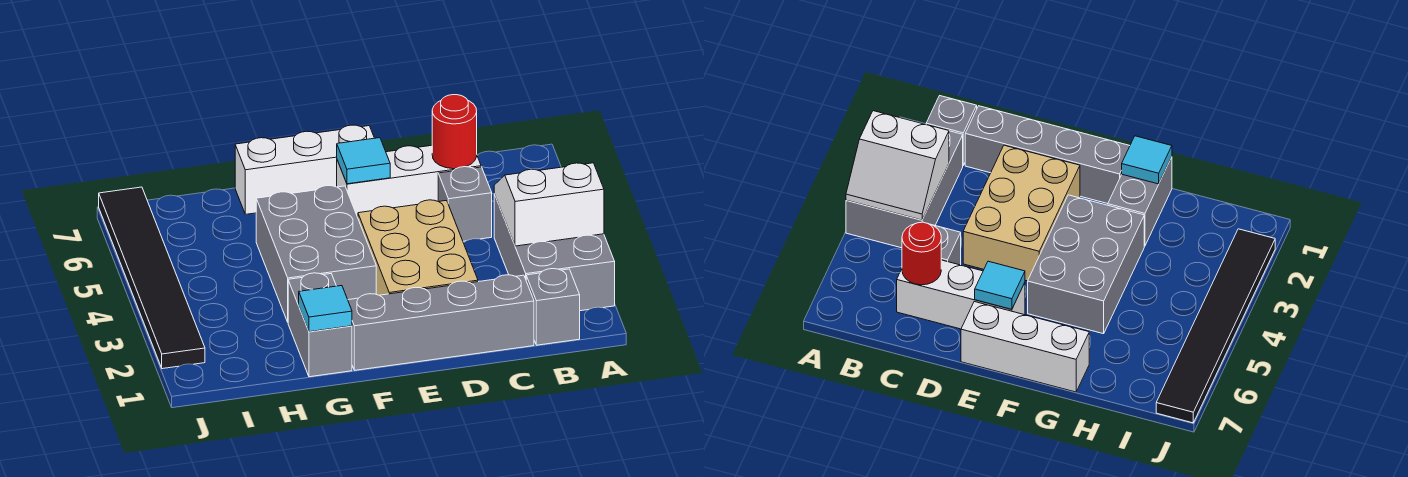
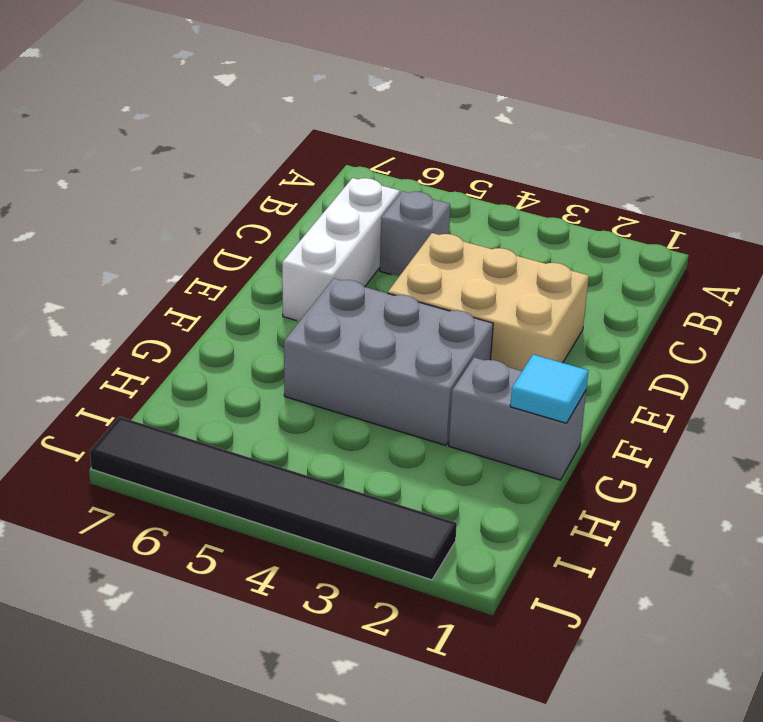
none -> grey 2x3 brick [494,194,615,311]
none -> grey 1x1 brick [526,269,580,345]
none -> grey 1x4 brick [348,275,534,370]

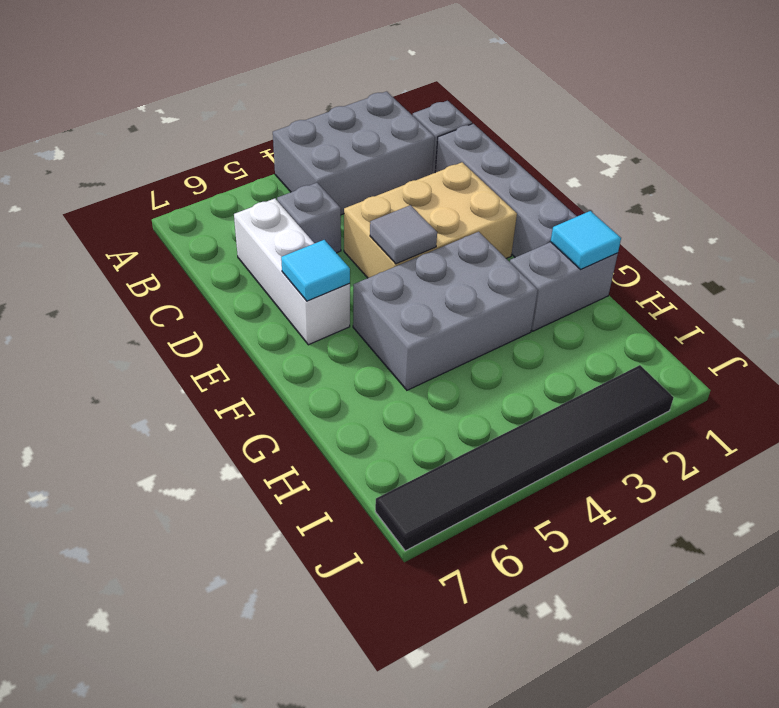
grey 1x1 tile [370,205,437,264] -> none
none -> white 1x3 brick [235,125,374,214]
none -> white 2x2 slope [494,163,604,246]
none -> red 1x1 round brick [432,95,477,169]

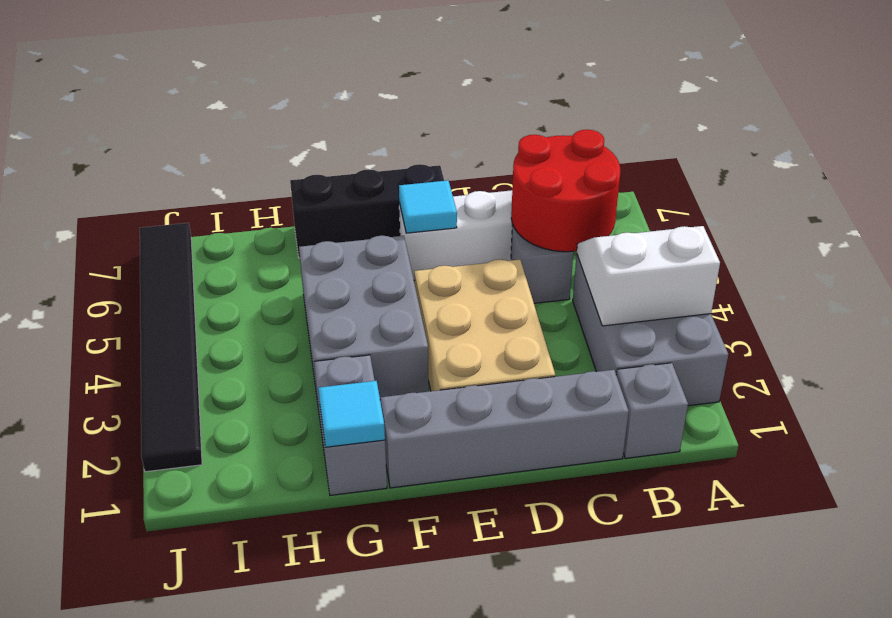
red 2x2 round brick [511,130,620,252] -> red 1x1 round brick [432,95,477,169]
black 1x3 brick [290,164,444,258] -> white 1x3 brick [235,125,374,214]

